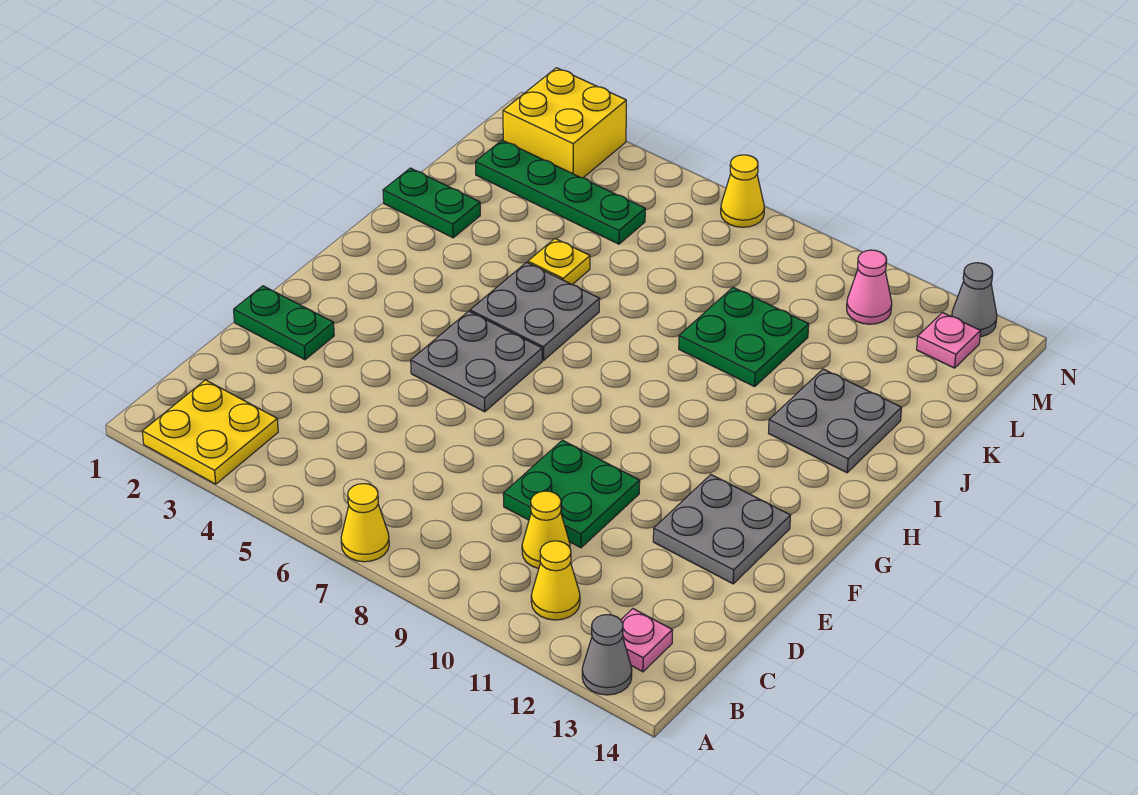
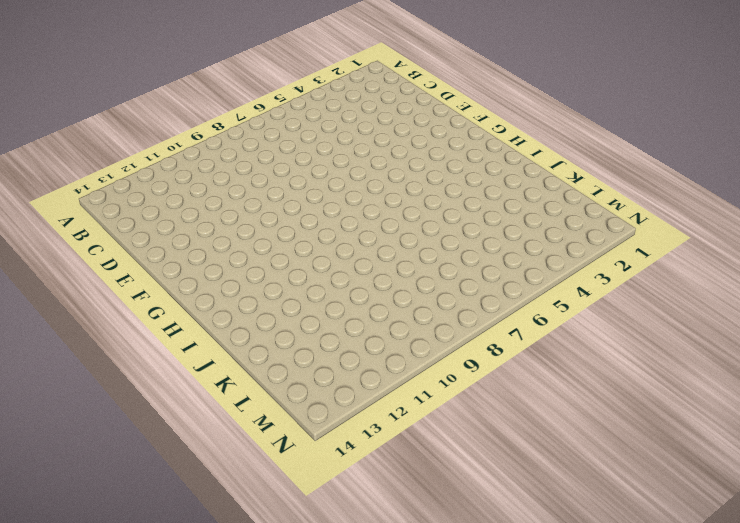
none -> yellow 2x2 plate [142,380,278,484]
none -> yellow 1x1 cone [341,484,389,562]
none -> grey 1x1 cone [582,615,632,695]

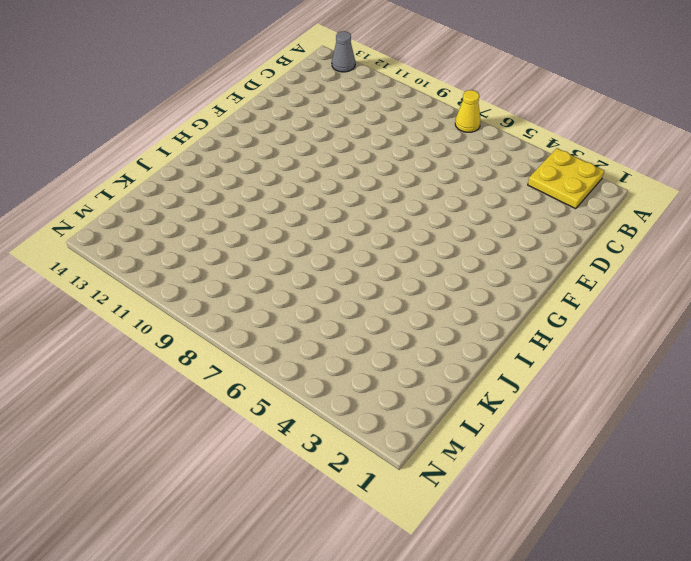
none -> yellow 1x1 cone [531,541,580,620]
none -> pink 1x1 plate [621,609,673,672]
none -> yellow 1x1 cone [522,491,570,569]

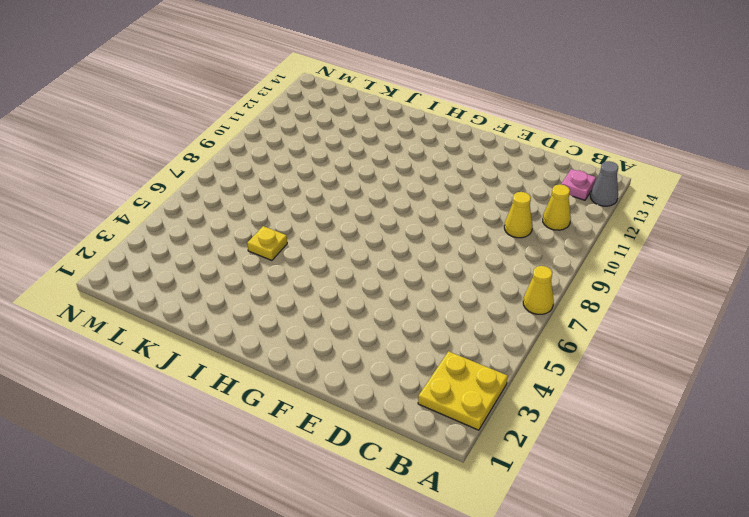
none -> green 2x2 plate [503,440,640,548]
none -> green 1x2 plate [234,286,334,360]
none -> grey 2x2 plate [653,475,791,584]

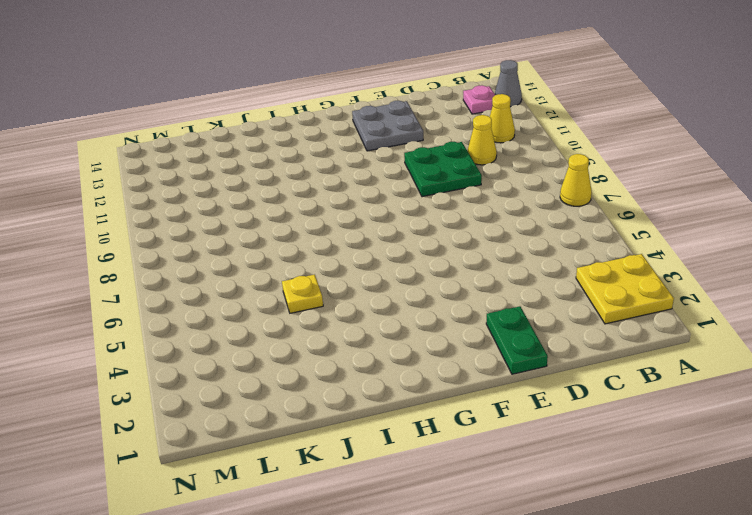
none -> grey 2x2 plate [411,311,542,412]
none -> grey 2x2 plate [470,262,600,360]
none -> grey 2x2 plate [769,369,902,473]

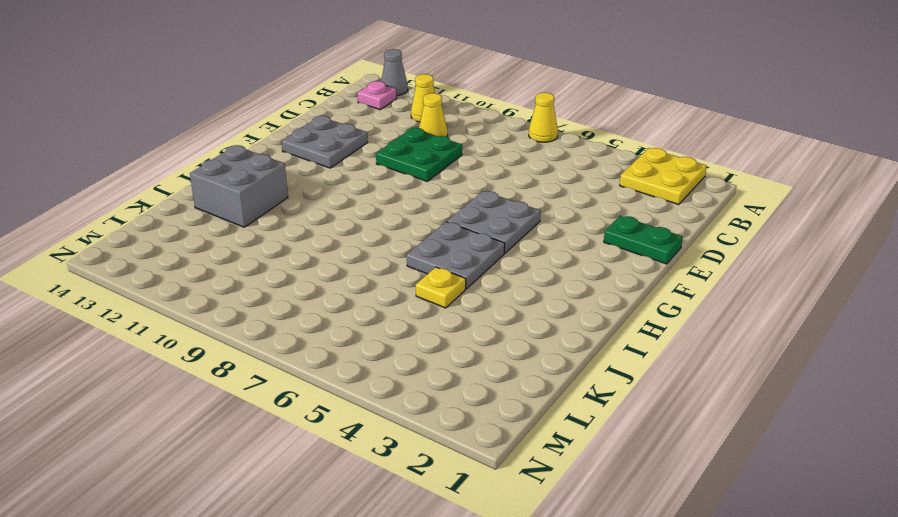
grey 2x2 brick [190,145,288,227] -> grey 2x2 plate [769,369,902,473]
none -> green 1x2 plate [383,168,480,238]
none -> green 2x2 plate [679,287,809,387]
none -> green 1x4 plate [476,140,645,244]

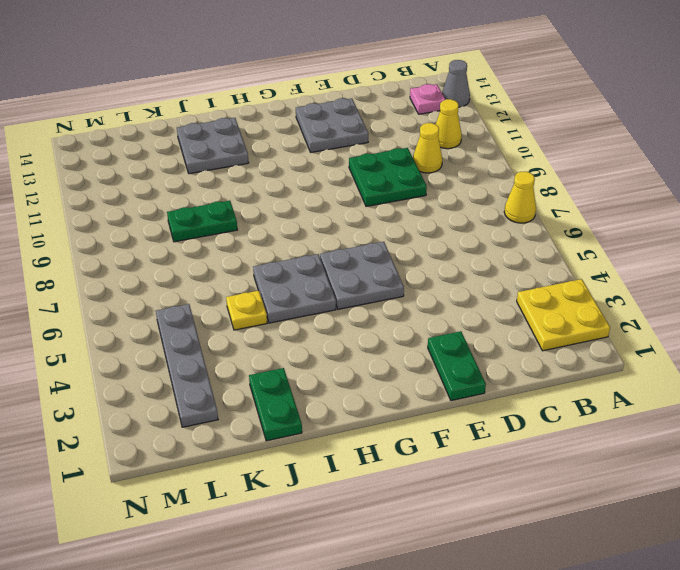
green 1x2 plate [167,201,237,242] -> green 2x2 plate [679,287,809,387]
grey 1x4 plate [156,304,218,427] -> green 1x4 plate [476,140,645,244]
none -> yellow 2x2 brick [503,68,626,178]
none -> pink 1x1 cone [847,250,892,324]
none -> pink 1x1 plate [917,313,980,368]

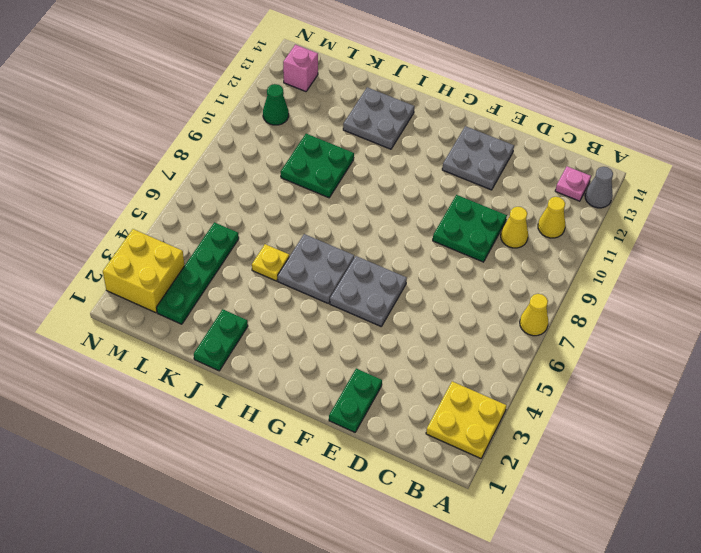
green 1x1 cone [263,84,289,125] -> pink 1x1 cone [847,250,892,324]
pink 1x1 brick [283,45,318,92] -> pink 1x1 plate [917,313,980,368]
none -> yellow 1x1 cone [721,155,764,227]
none -> grey 1x1 cone [952,263,997,337]

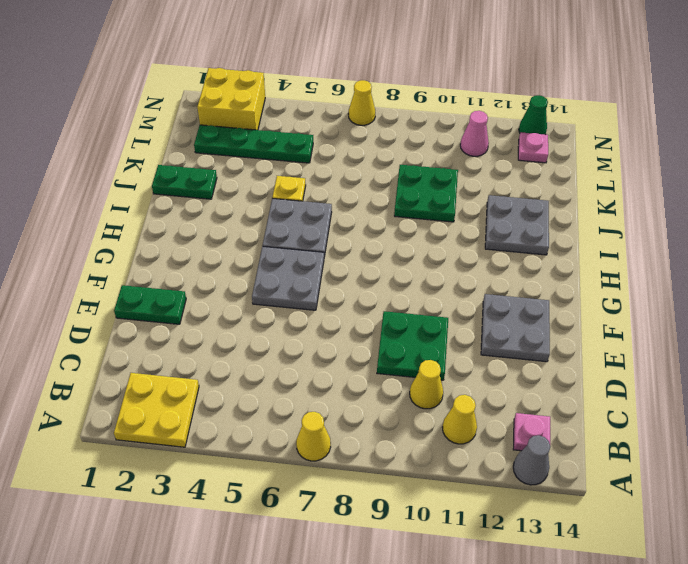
green 1x1 cone [519,95,548,135] -> grey 1x1 cone [952,263,997,337]

